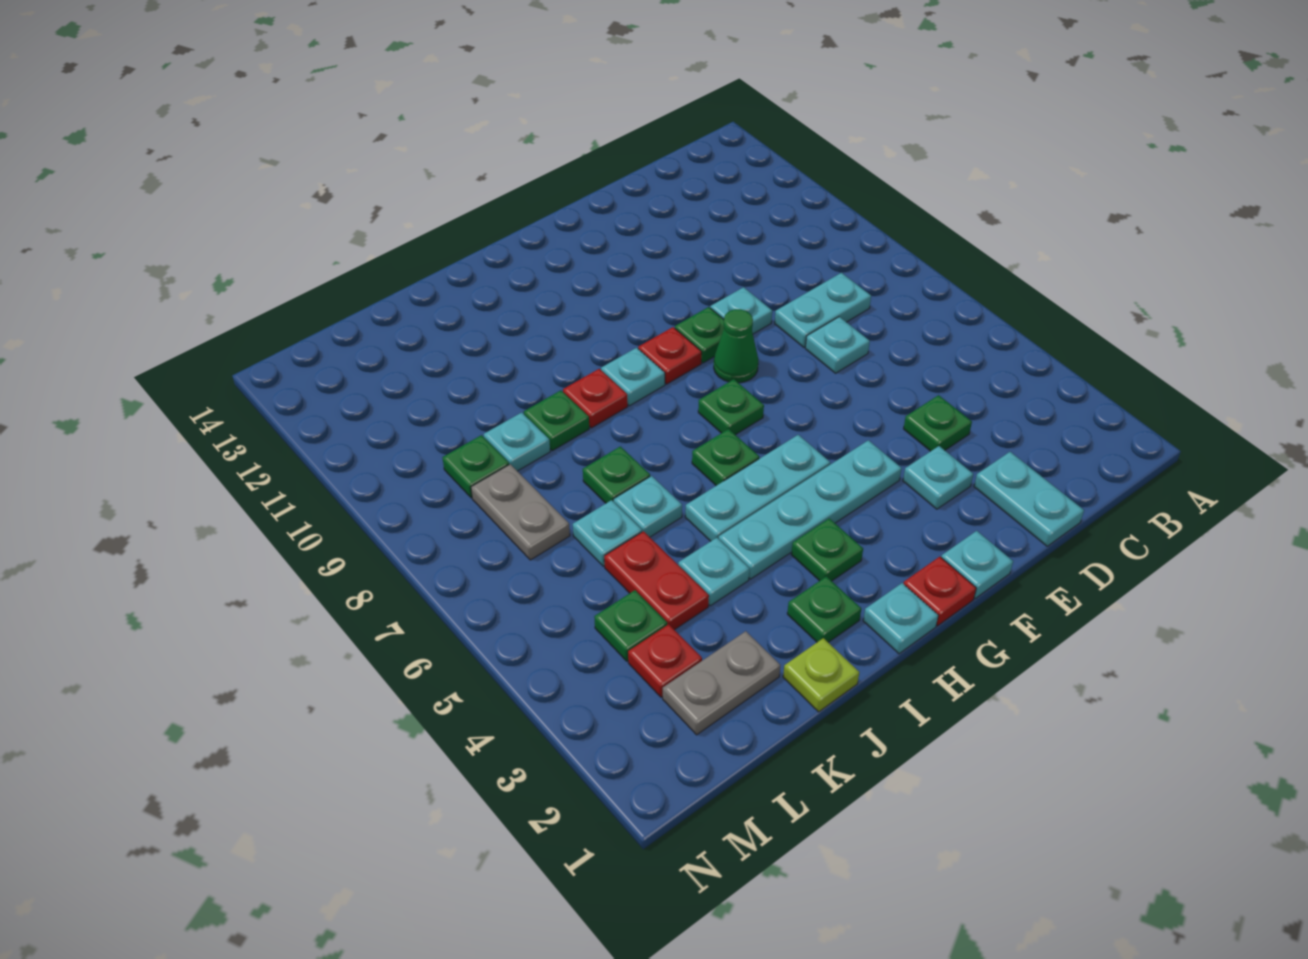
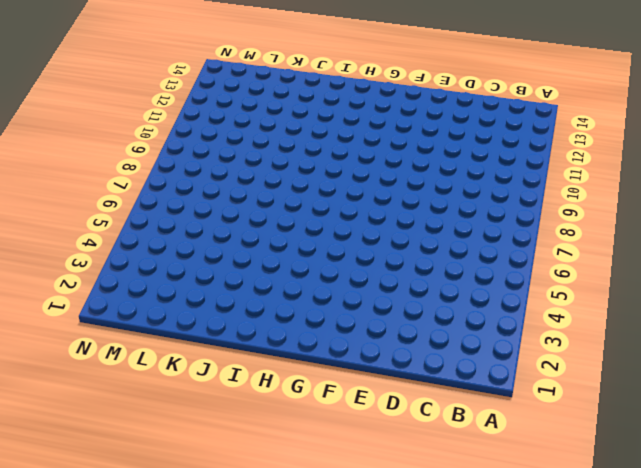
none -> cyan 1x2 plate [775,273,871,347]
none -> cyan 1x2 plate [974,452,1084,546]
none -> green 1x1 plate [904,395,972,451]
none -> cyan 1x1 plate [805,317,870,373]

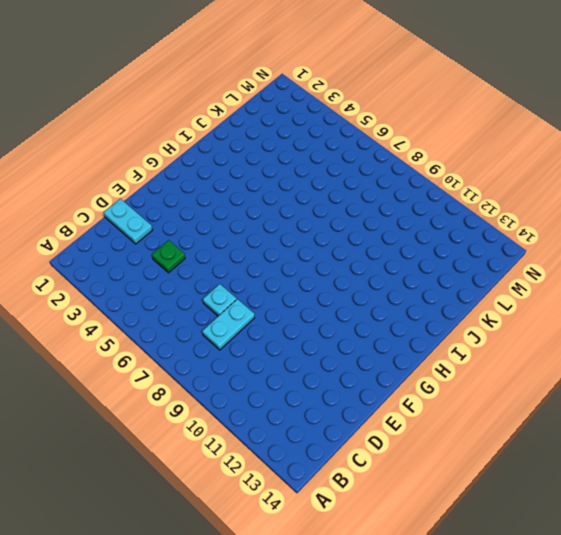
none -> cyan 1x1 plate [903,446,973,509]
none -> cyan 1x1 plate [710,287,772,334]
none -> cyan 1x1 plate [941,531,1013,598]
none -> cyan 1x4 plate [719,440,902,579]

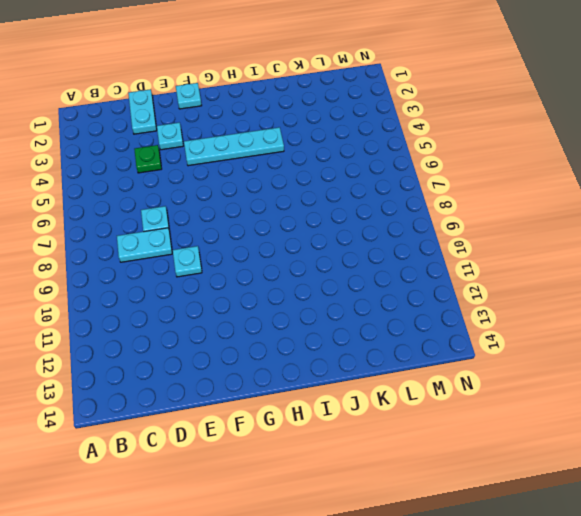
none -> green 1x1 cone [714,309,758,383]
none -> green 1x1 plate [675,307,724,363]
none -> red 1x1 plate [904,557,976,626]
none -> cyan 1x3 plate [685,435,830,541]

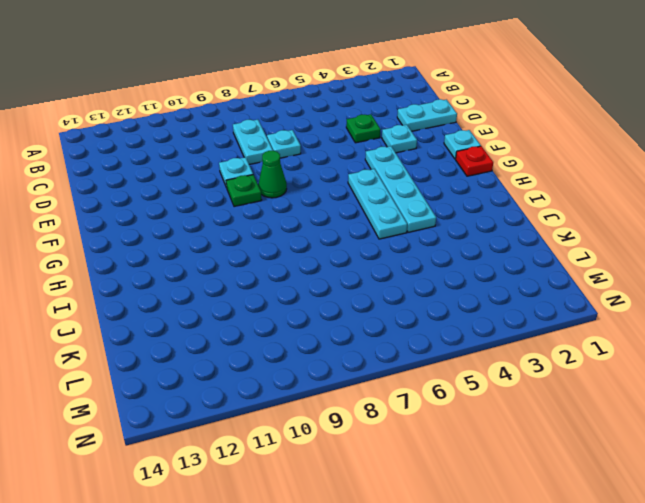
none -> green 1x1 plate [698,379,764,435]
none -> red 1x1 plate [638,327,702,384]
none -> cyan 1x1 plate [863,583,938,654]
none -> green 1x1 plate [791,518,863,581]

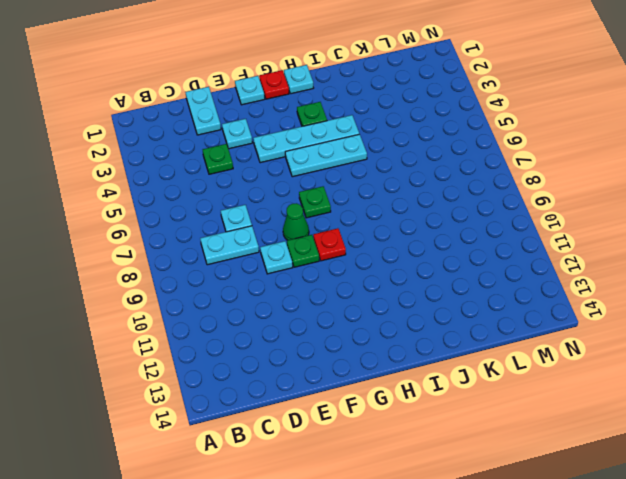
none -> green 1x1 plate [692,429,759,486]
none -> cyan 1x1 plate [601,348,665,406]
none -> green 1x1 plate [787,576,861,642]
none -> red 1x1 plate [563,369,628,428]

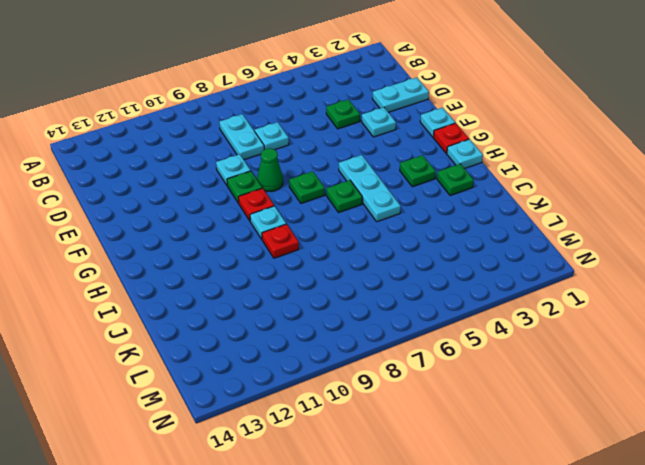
none -> cyan 1x4 plate [719,440,902,579]
none -> lime 1x1 plate [783,638,859,712]
none -> cyan 1x1 plate [678,538,749,606]
none -> cyan 1x1 plate [614,476,682,537]

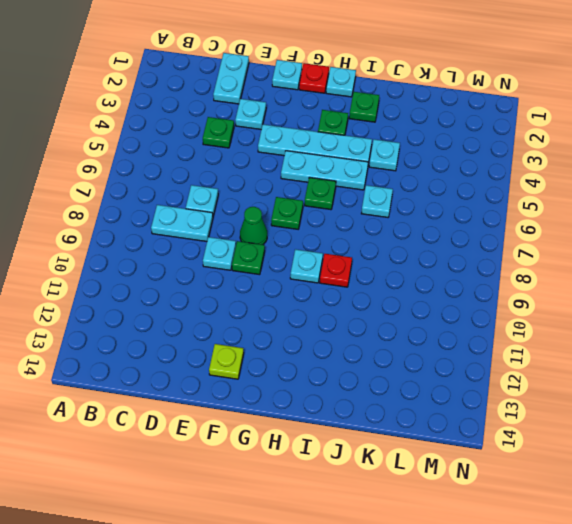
lime 1x1 plate [209,344,244,379] -> lime 1x1 plate moved to [783,638,859,712]
none -> red 1x1 plate [638,327,702,384]
none -> green 1x1 plate [583,446,650,503]
none -> green 1x1 plate [524,390,589,451]
none -> grey 1x2 plate [663,631,780,735]

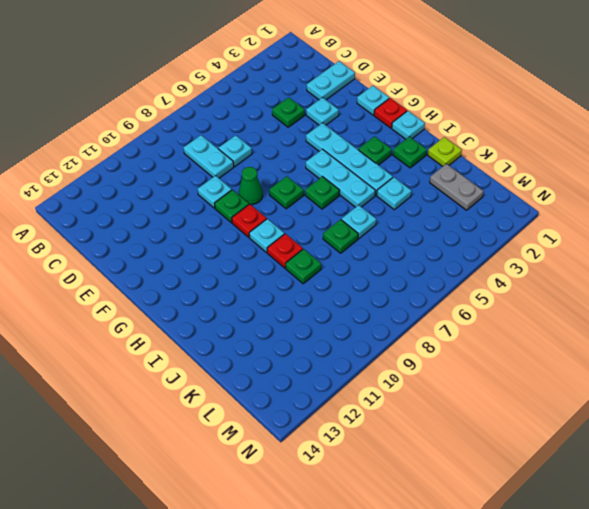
none -> red 1x2 plate [604,531,709,630]
none -> cyan 1x1 plate [573,500,642,566]
none -> cyan 1x1 plate [484,412,550,471]
none -> red 1x1 plate [628,624,702,697]

